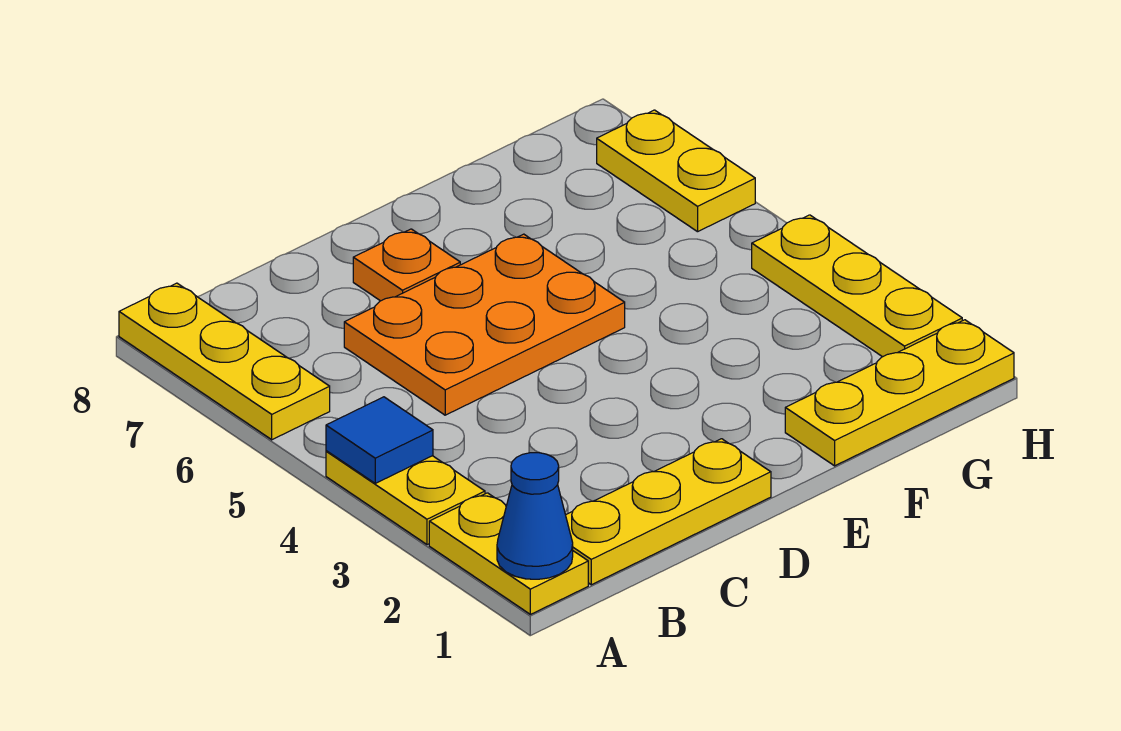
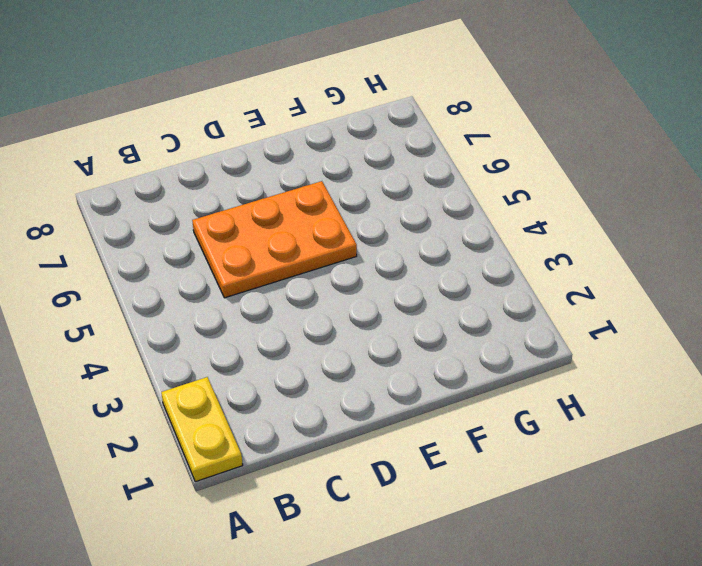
none -> yellow 1x2 plate [326,451,485,545]
none -> yellow 1x3 plate [119,283,330,440]

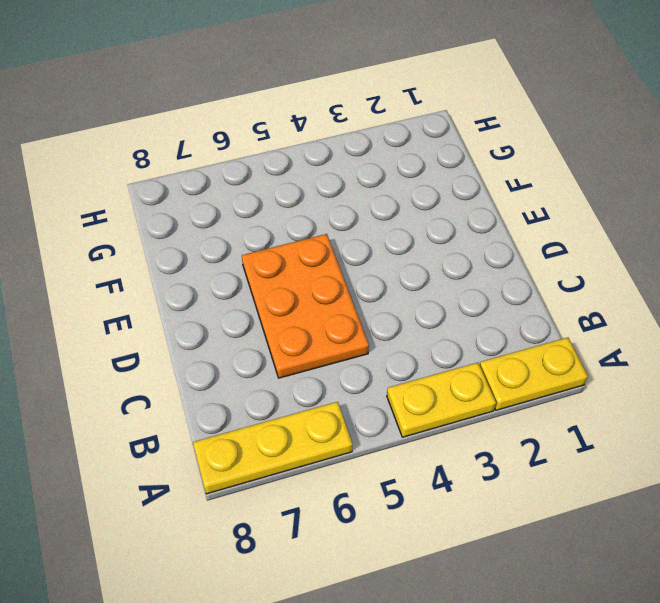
none -> yellow 1x3 plate [566,439,771,585]
none -> orange 1x1 plate [353,229,460,301]

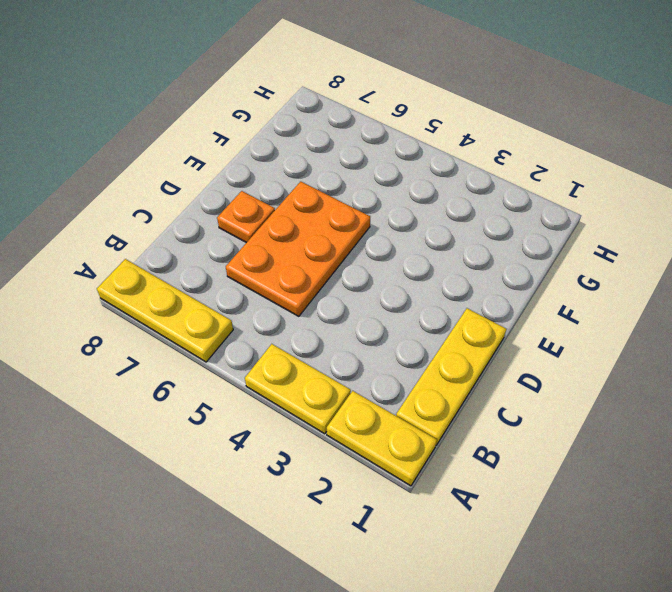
none -> yellow 1x3 plate [785,320,1014,466]
none -> yellow 1x3 plate [752,215,962,357]

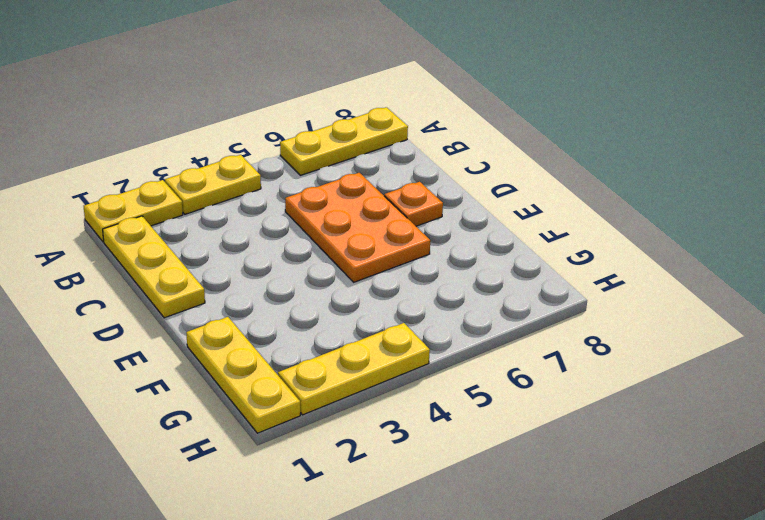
none -> yellow 1x2 plate [597,110,755,232]
none -> blue 1x1 cone [497,453,573,579]

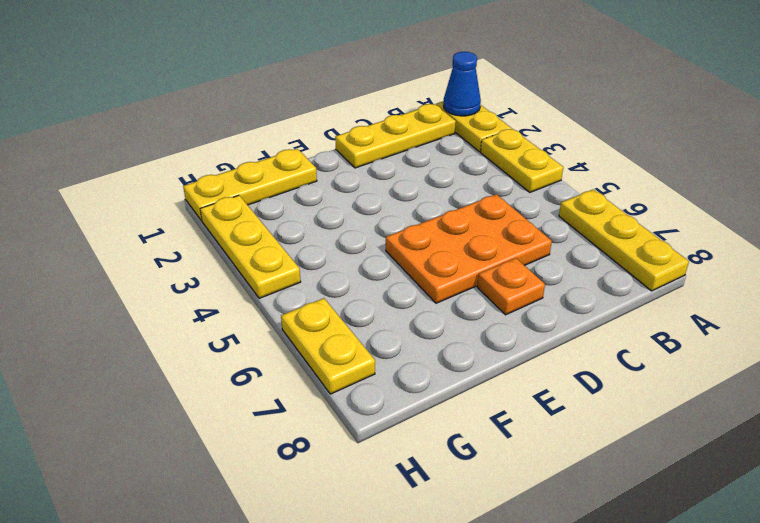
none -> blue 1x1 tile [326,397,433,483]

